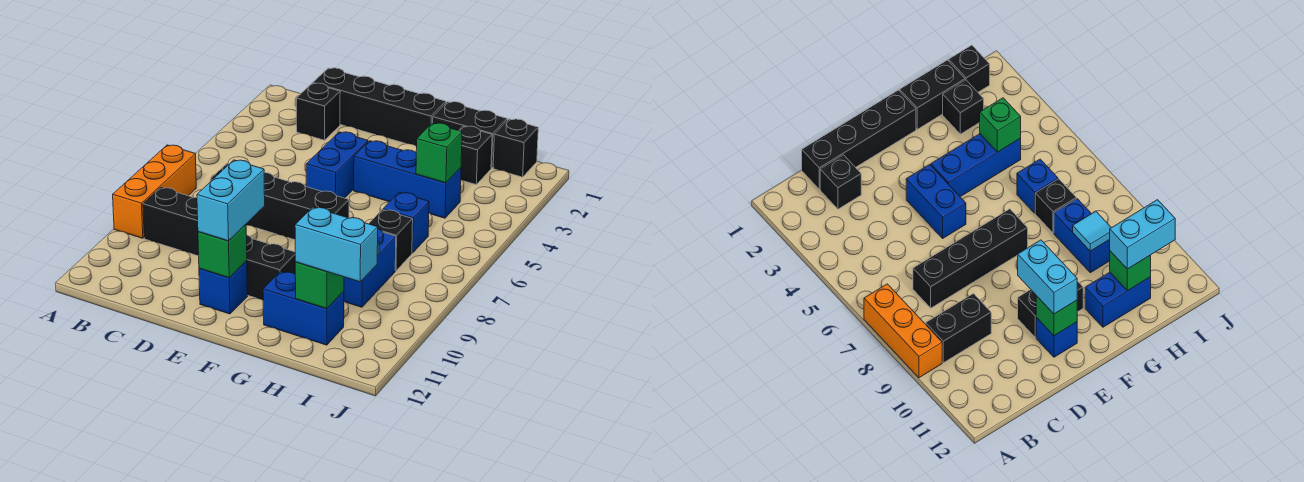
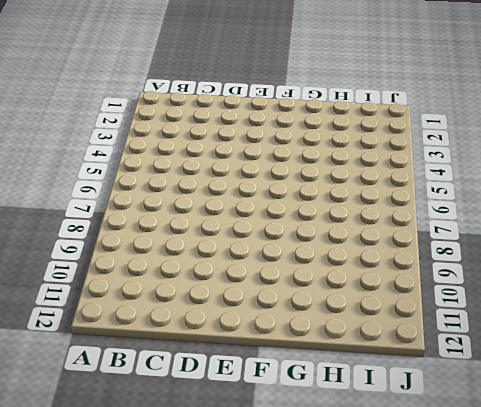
none -> orange 1x3 brick [113,145,196,238]
none -> black 1x2 brick [143,188,199,256]
none -> black 1x4 brick [313,68,446,146]

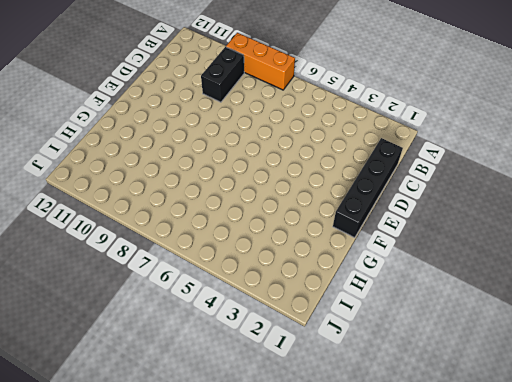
none -> black 1x1 brick [296,83,340,140]
none -> black 1x4 brick [210,163,349,240]
none -> blue 1x2 brick [306,132,368,198]

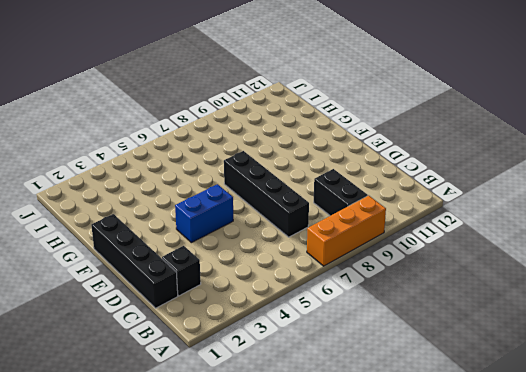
none -> black 1x2 brick [247,235,295,300]
none -> blue 1x1 brick [199,261,248,314]
none -> blue 1x3 brick [354,141,461,218]

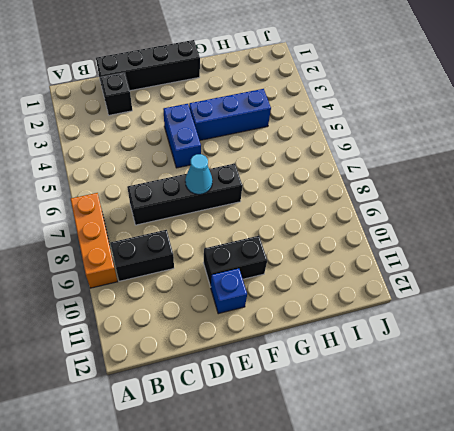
cyan 1x1 cone [185,154,212,194] -> none
none -> black 1x2 brick [433,102,507,168]
none -> blue 1x2 brick [263,271,344,345]
none -> black 1x1 brick [459,126,492,184]

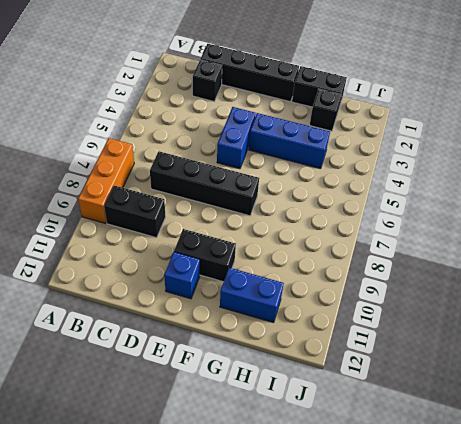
none -> blue 1x1 brick [383,192,429,253]
none -> black 1x1 brick [369,210,413,271]
none -> blue 1x2 brick [344,229,396,307]

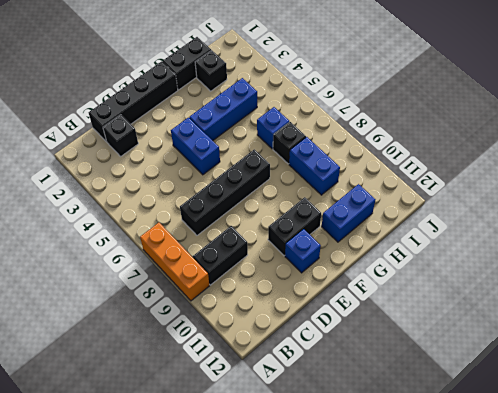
none -> black 1x1 brick [493,119,538,177]
none -> green 1x1 brick [198,224,247,278]
none -> green 1x1 brick [416,123,462,183]

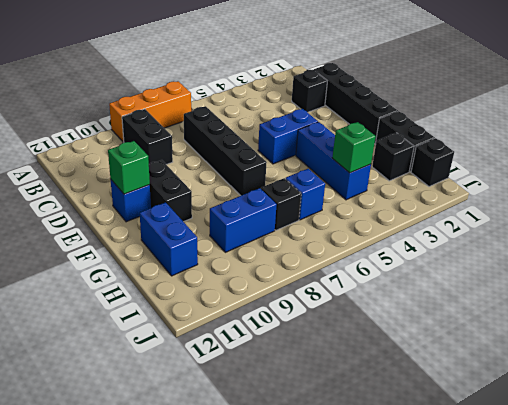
none -> cyan 1x1 tile [1073,211,1111,251]
none -> green 1x1 brick [295,262,344,309]
none -> cyan 1x2 brick [197,160,265,241]

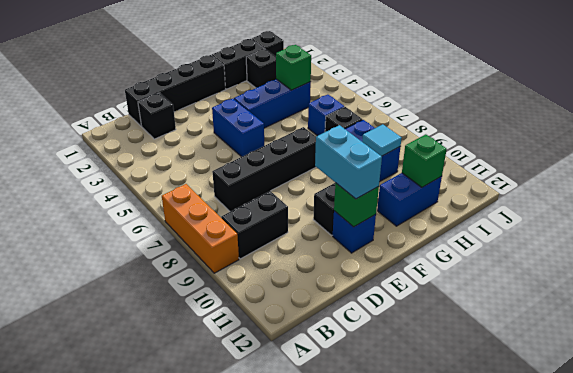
none -> cyan 1x2 brick [295,207,378,282]

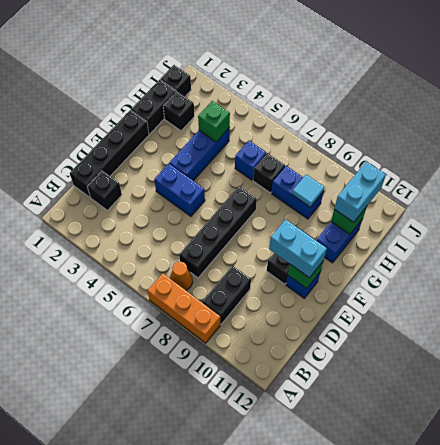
orange 1x1 cone [170,262,193,290] -> none

